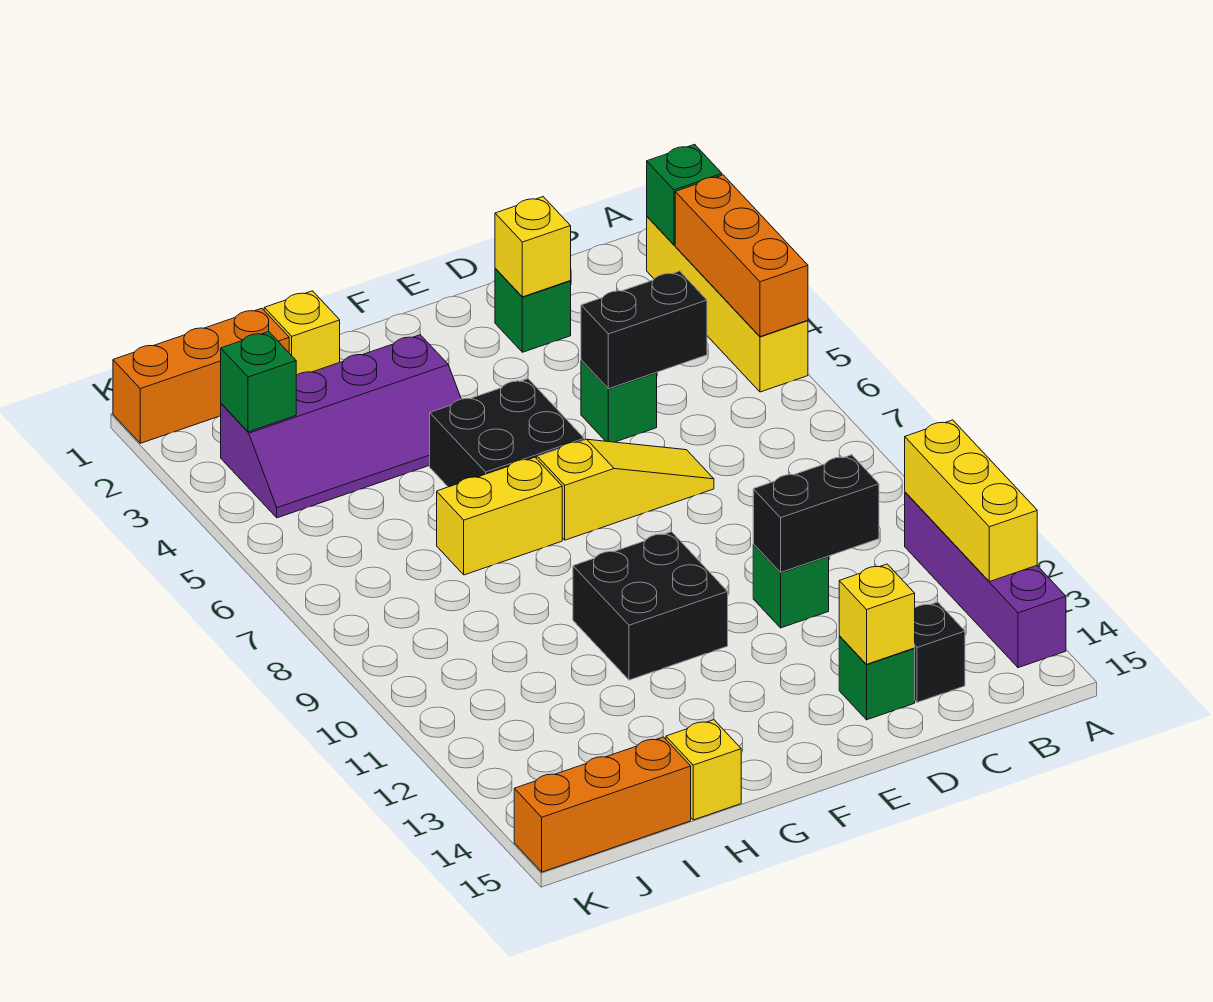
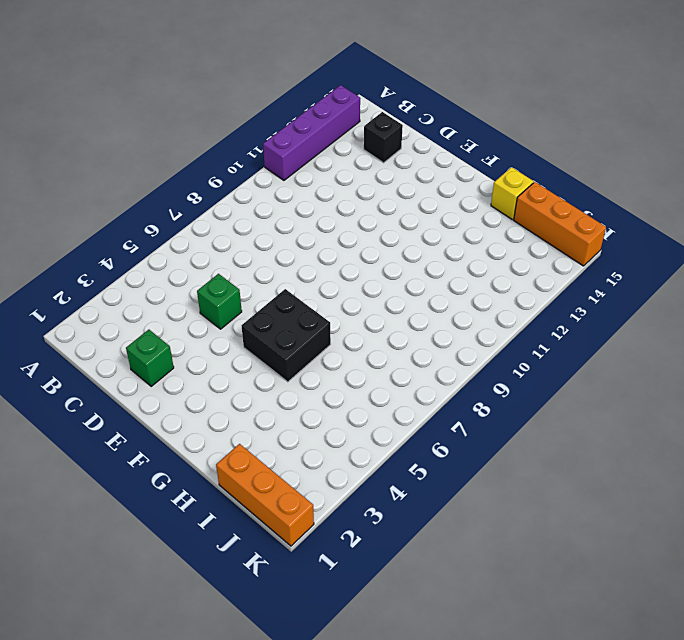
none -> yellow 1x4 brick [647,217,808,392]
none -> yellow 1x3 slope [538,439,714,540]
none -> green 1x1 brick [753,544,829,628]

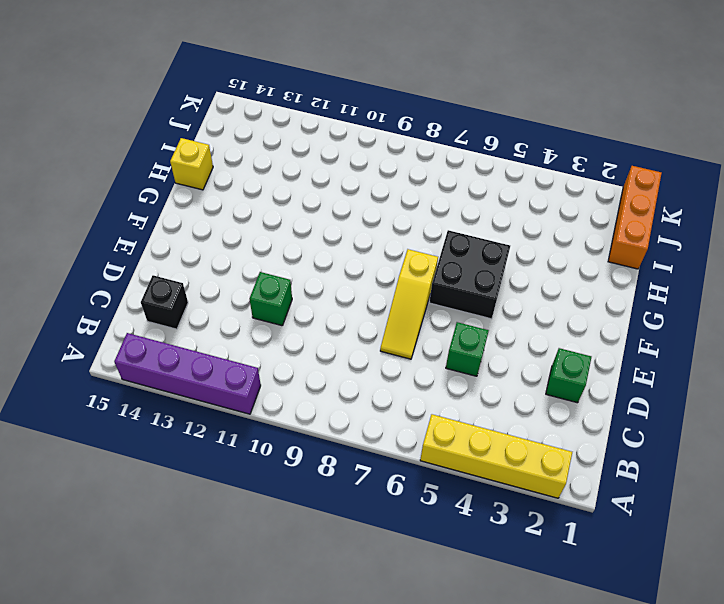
none -> green 1x1 brick [839,636,915,720]
none -> black 2x2 brick [573,532,728,680]
none -> purple 2x4 slope [221,335,461,518]

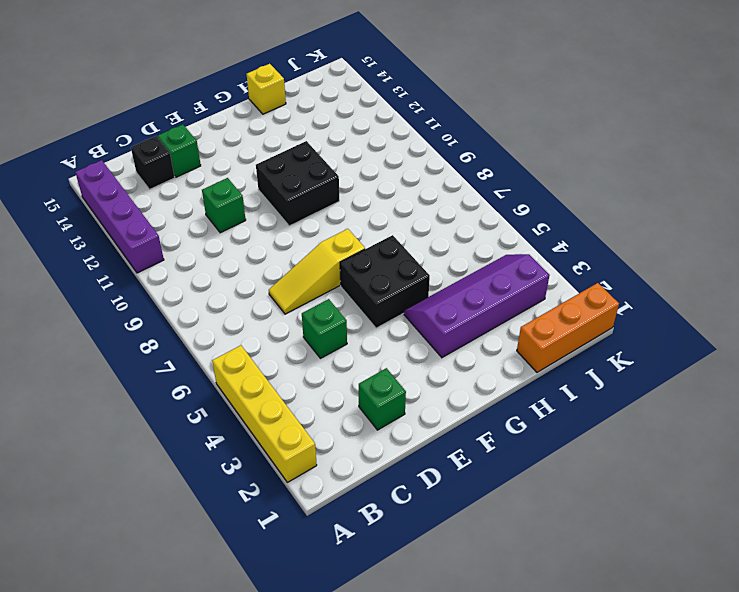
none -> yellow 1x2 brick [437,457,562,575]
none -> yellow 1x1 brick [264,291,340,375]
none -> orange 1x3 brick [514,737,691,872]

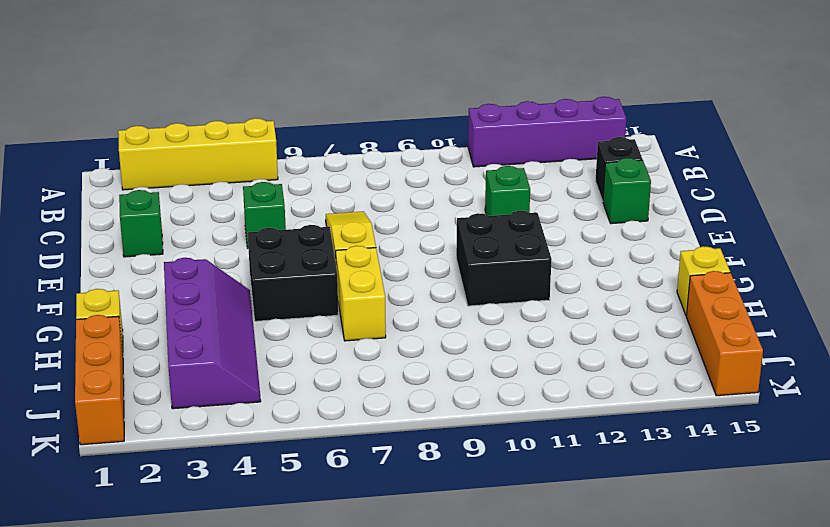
none -> green 1x1 brick [647,144,722,245]
none -> orange 1x3 brick [675,175,808,337]
none -> yellow 1x3 brick [905,420,1037,582]

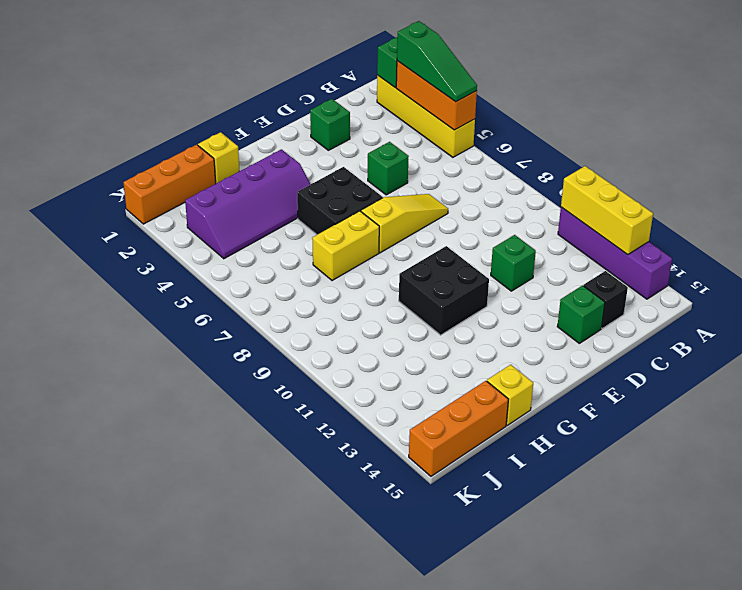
green 1x3 slope [397,21,477,102] -> none
none -> black 1x2 brick [581,271,707,389]
none -> black 1x2 brick [753,455,879,572]
none -> yellow 1x1 brick [495,197,571,297]

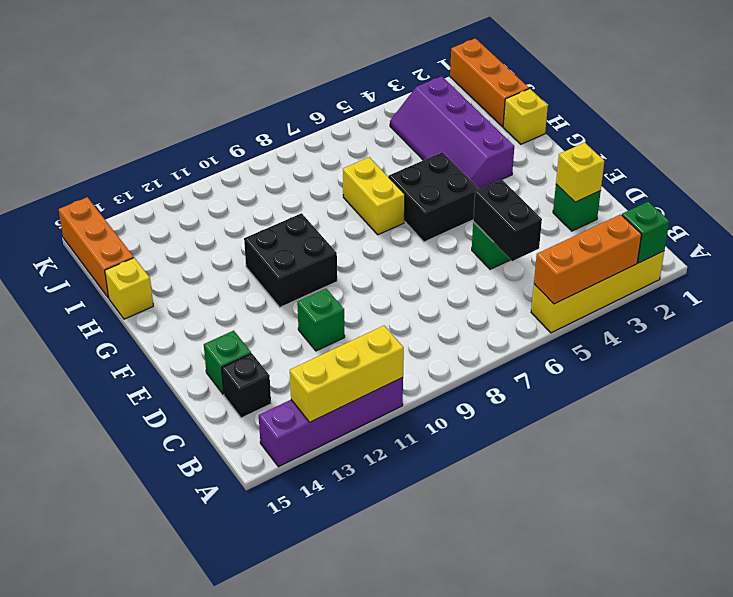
none -> yellow 1x3 slope [538,439,714,540]
none -> black 1x2 brick [753,455,879,572]
none -> yellow 1x1 brick [839,564,915,664]

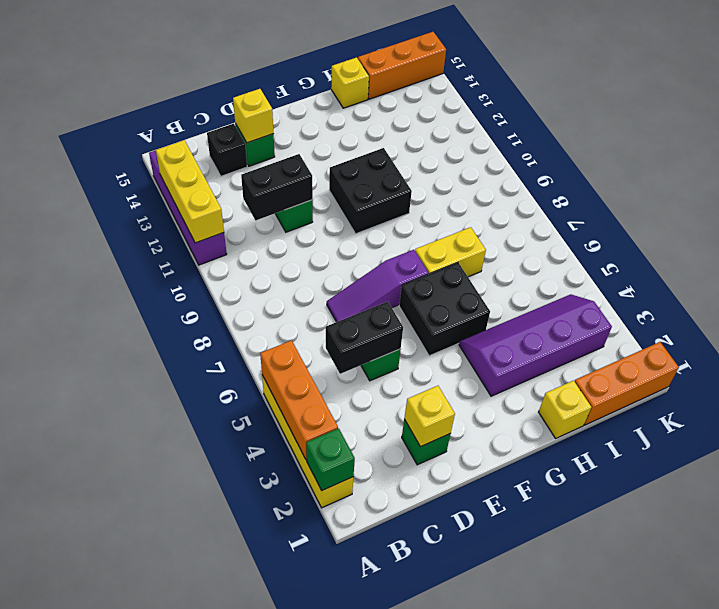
purple 1x3 slope [327,250,429,322] -> yellow 1x3 slope [538,439,714,540]
none -> green 1x1 brick [221,332,296,432]

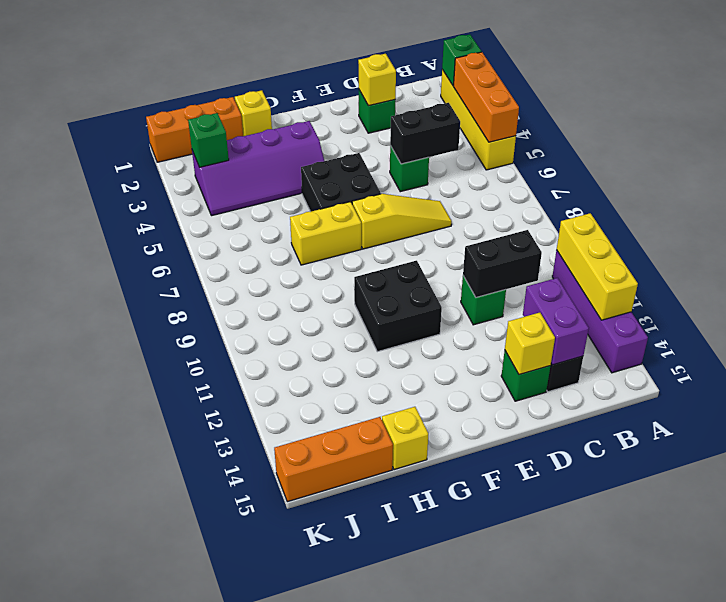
purple 1x2 brick [523,278,589,365] -> none

